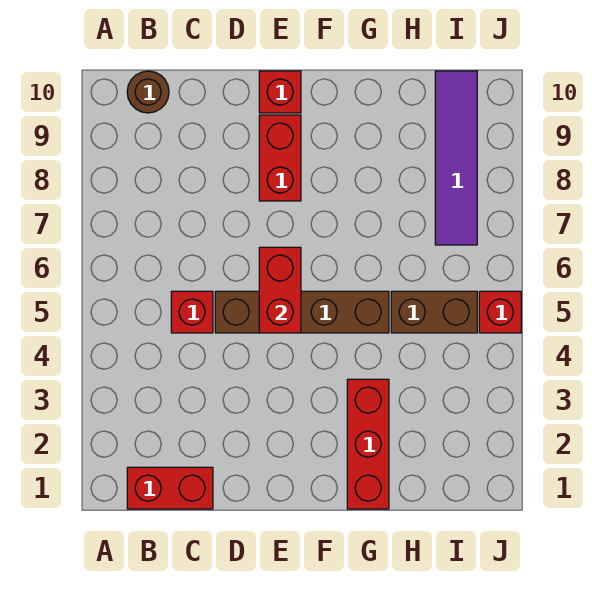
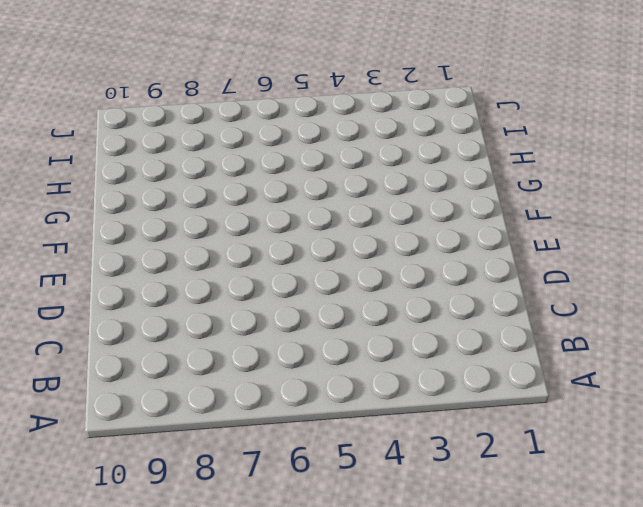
none -> red 1x2 brick [127,467,213,509]
none -> brown 1x1 round brick [127,71,169,113]

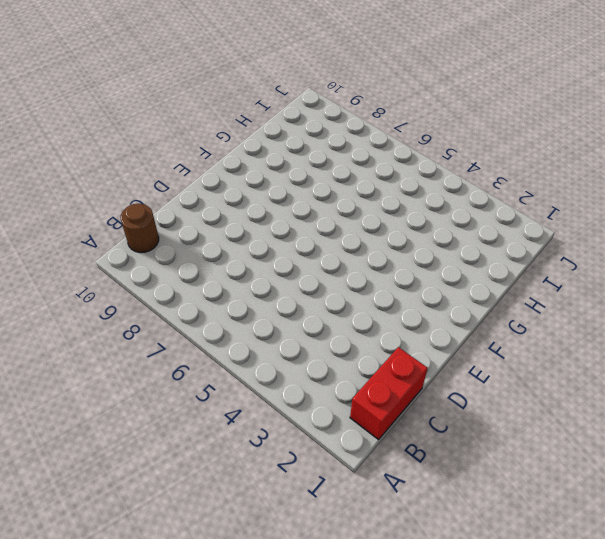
none -> red 1x1 brick [171,291,213,333]
none -> brown 1x4 brick [215,291,389,333]

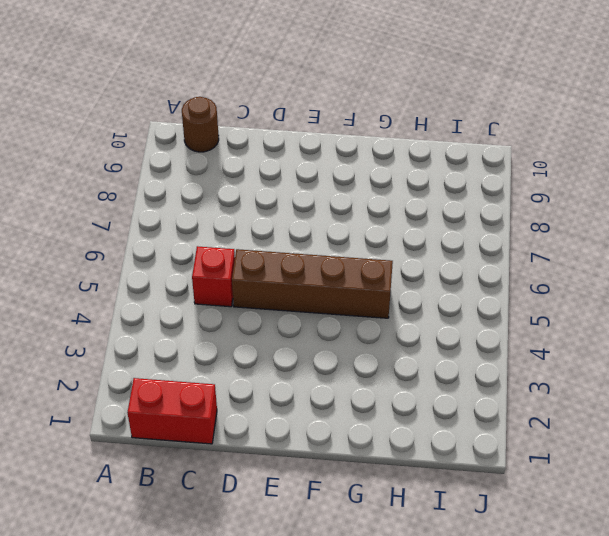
none -> red 1x2 brick [259,115,301,201]
none -> red 1x1 brick [259,71,301,113]

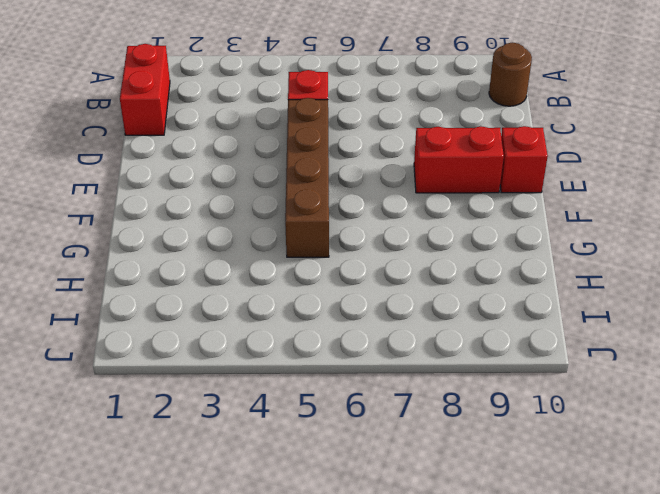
none -> red 1x3 brick [347,379,389,509]
none -> brown 1x2 brick [391,291,477,333]

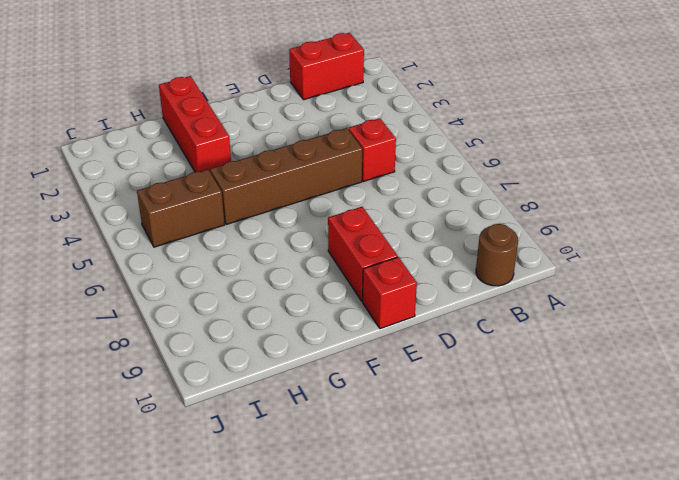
none -> purple 1x4 tile [435,71,477,245]
none -> red 1x1 brick [479,291,521,333]

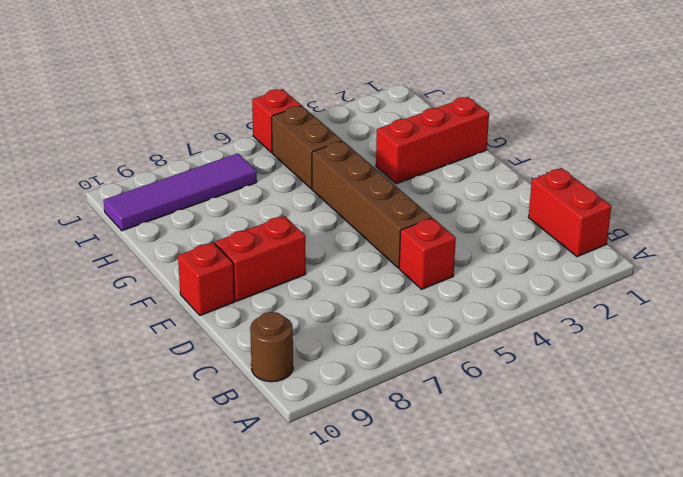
none -> red 1x2 brick [259,247,301,333]

